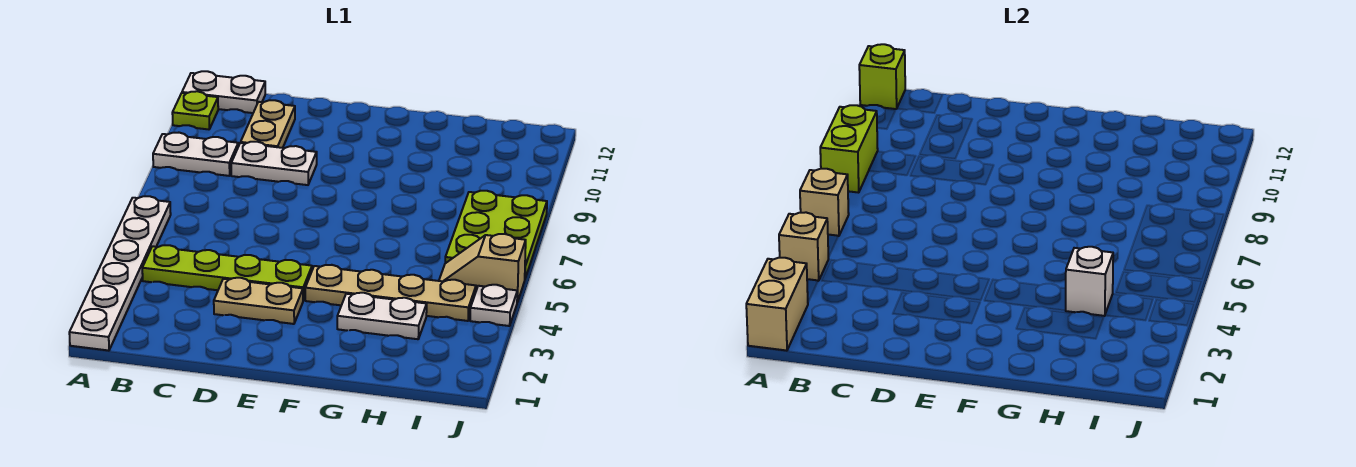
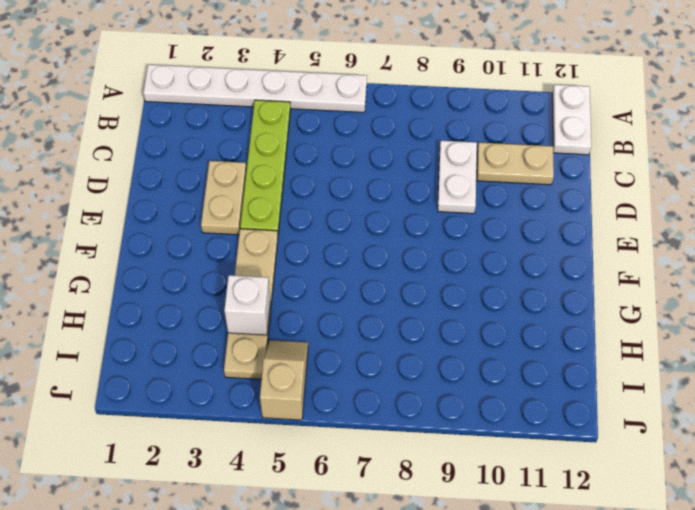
none -> white 1x2 plate [153,133,238,176]
none -> lime 1x1 plate [172,91,218,129]
none -> white 1x2 plate [337,293,427,339]

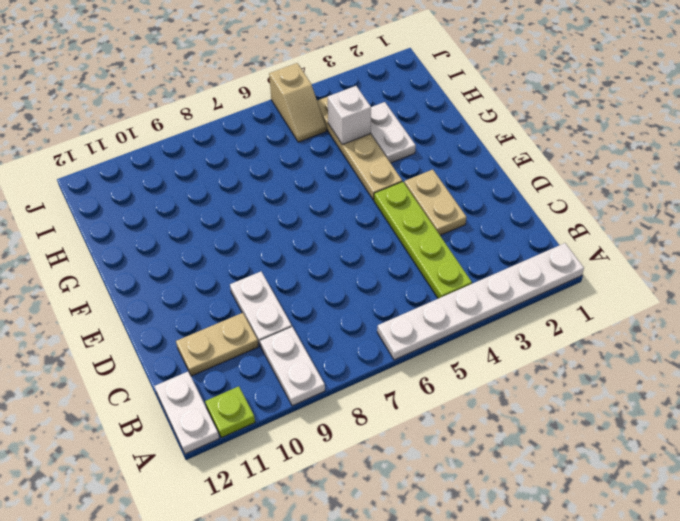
none -> lime 2x3 plate [445,191,547,278]
none -> white 1x1 plate [470,285,517,326]
none -> tan 1x2 brick [746,258,808,351]

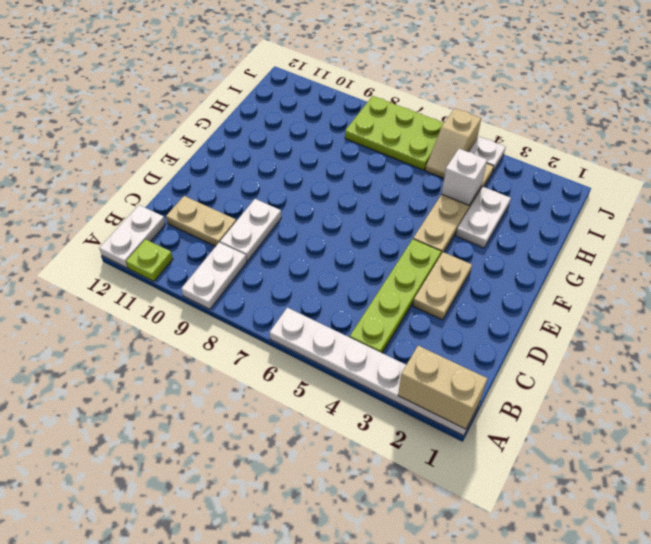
none -> tan 1x1 brick [779,212,829,281]
none -> tan 1x1 brick [800,169,849,236]
none -> lime 1x2 brick [820,105,878,193]

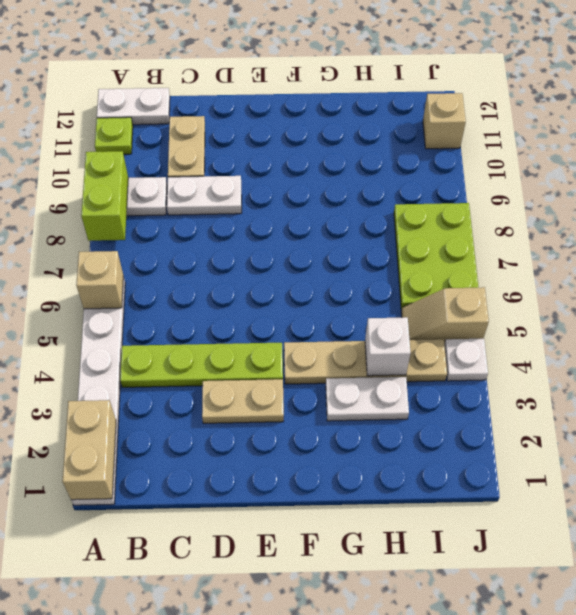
tan 1x1 brick [423,93,466,149] -> tan 1x1 brick moved to [779,212,829,281]
none -> lime 1x1 brick [859,44,905,109]

